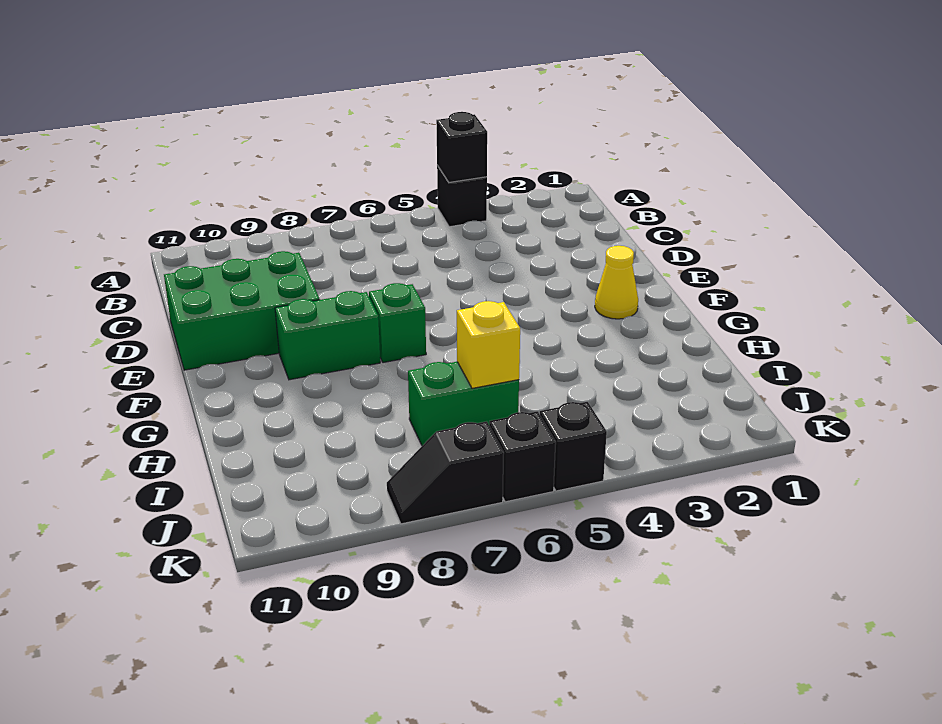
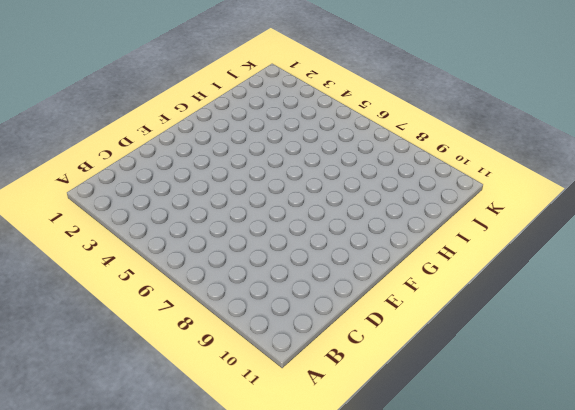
none -> black 1x1 brick [437,165,487,227]
none -> green 2x3 brick [164,251,320,370]

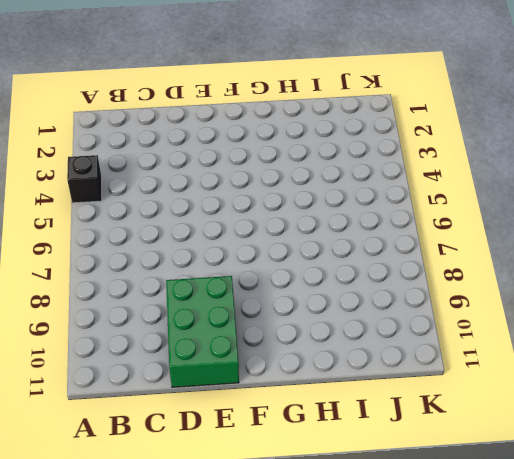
none -> yellow 1x1 cone [595,246,638,319]
none -> green 1x1 brick [369,283,426,363]

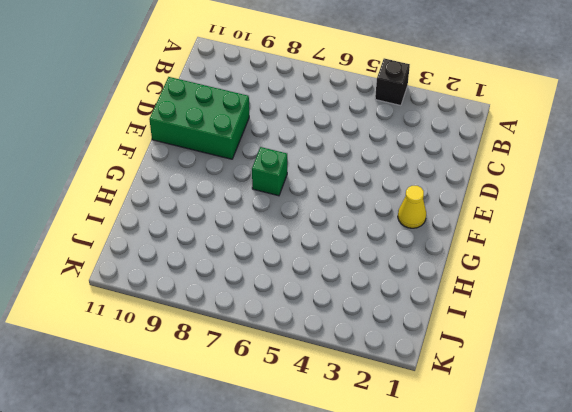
none -> green 1x2 brick [275,291,380,380]
none -> green 1x2 brick [408,362,519,446]

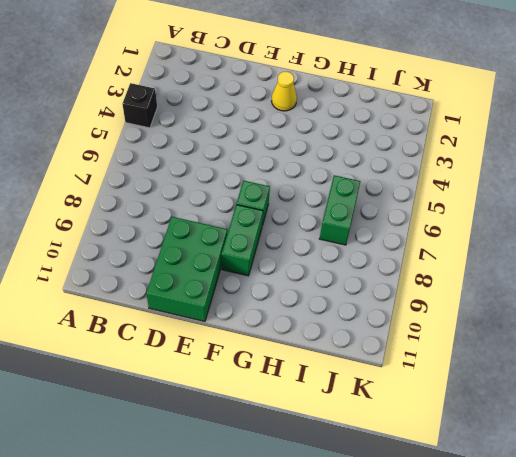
none -> black 1x1 brick [540,402,607,491]
none -> black 1x1 brick [489,412,556,502]

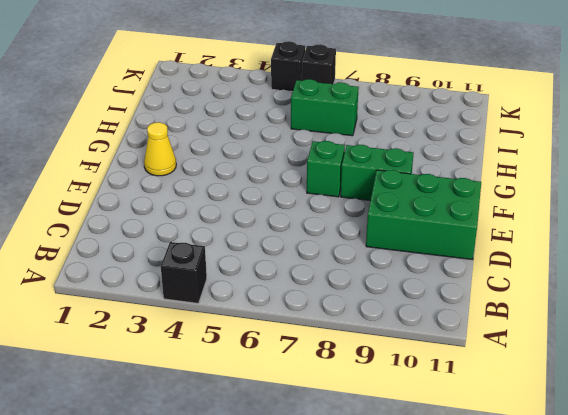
none -> black 1x2 slope [387,421,504,524]
none -> black 1x1 brick [436,112,487,182]

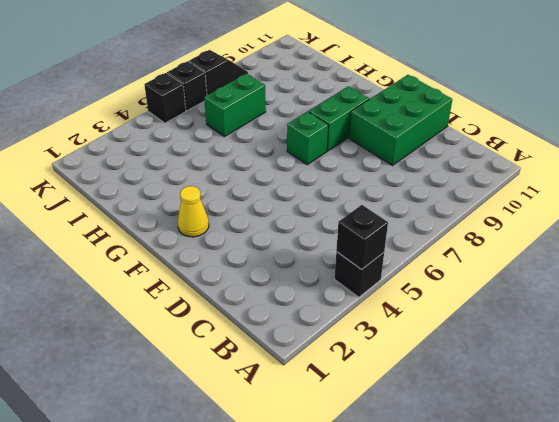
none -> yellow 1x1 brick [457,301,520,388]

